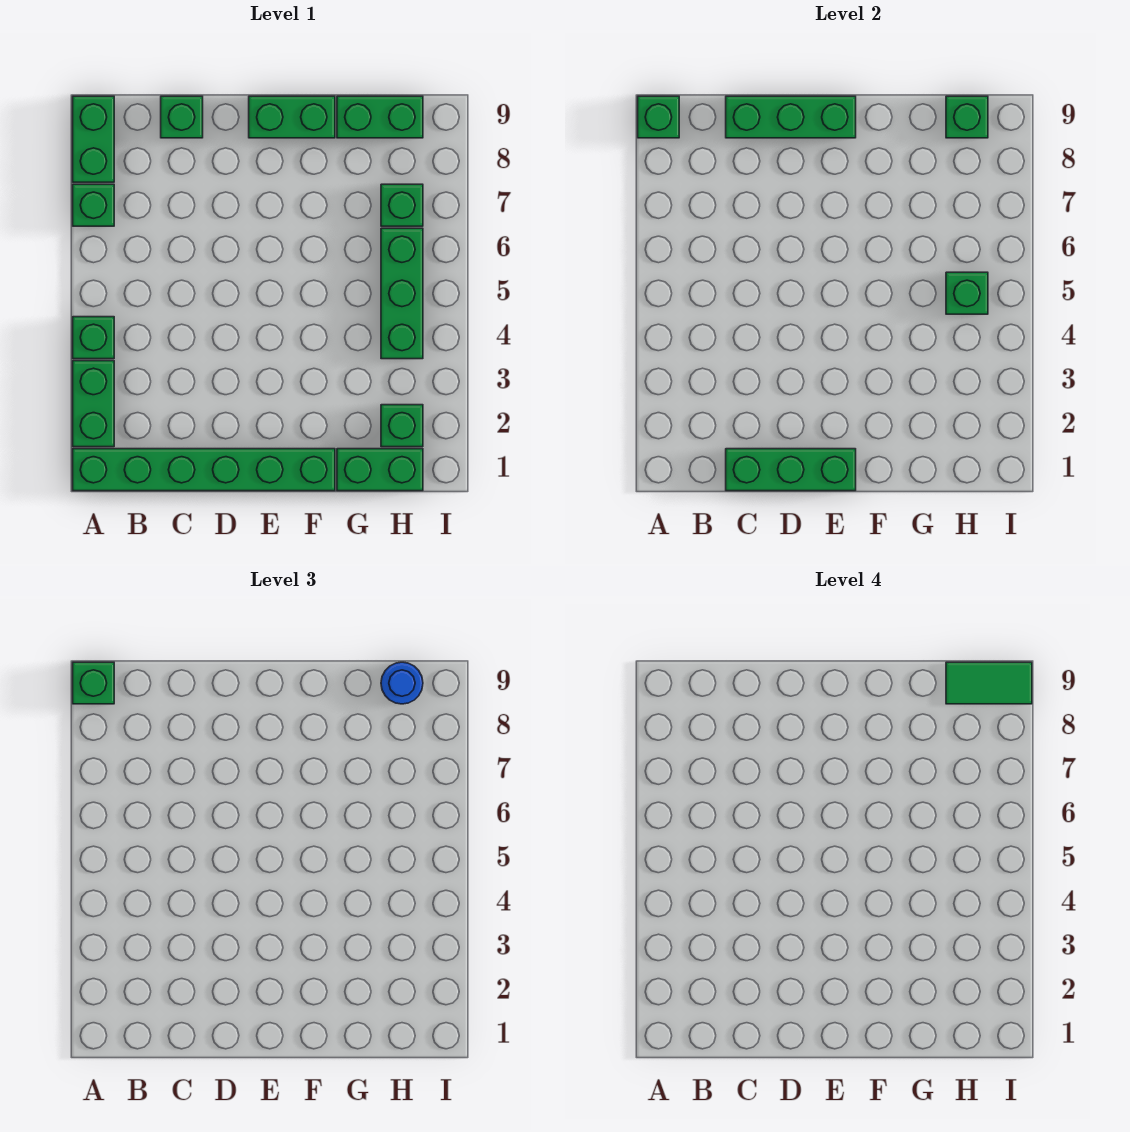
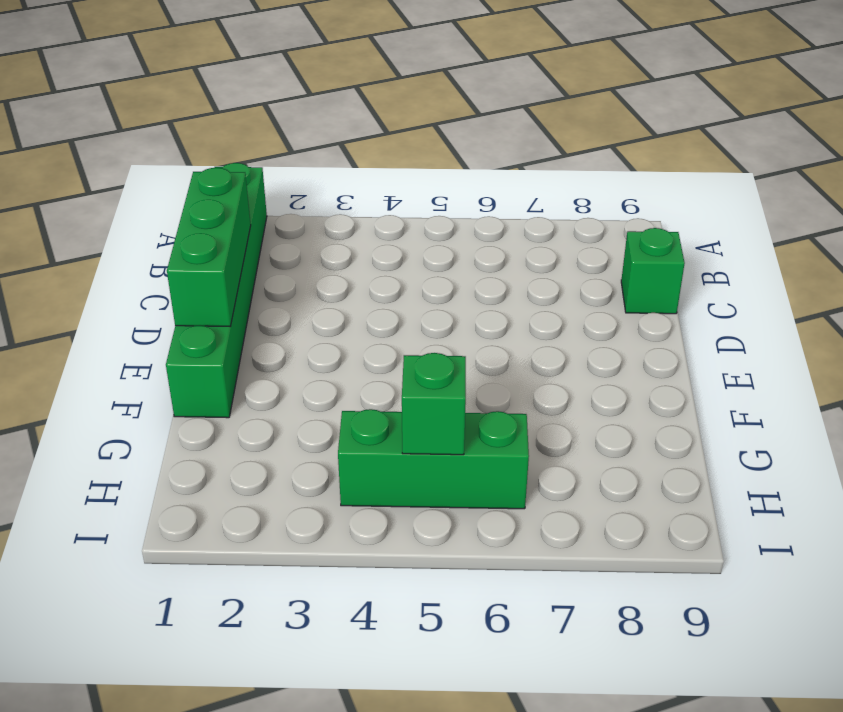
none -> green 1x2 brick [73,361,114,447]
none -> green 1x1 brick [73,317,114,359]
none -> green 1x1 brick [73,184,114,226]

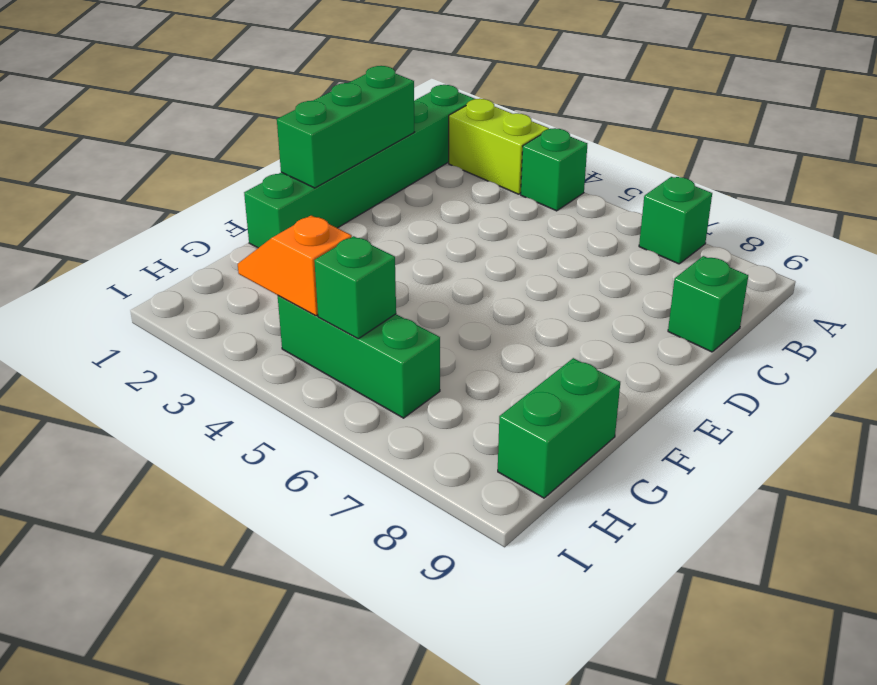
lime 1x2 brick [449,99,549,194] -> green 1x2 brick [73,361,114,447]
orange 1x2 slope [238,215,352,316] -> none
none -> green 1x2 brick [73,96,114,182]
none -> green 1x2 brick [249,96,335,138]
none -> green 1x2 brick [337,449,423,491]

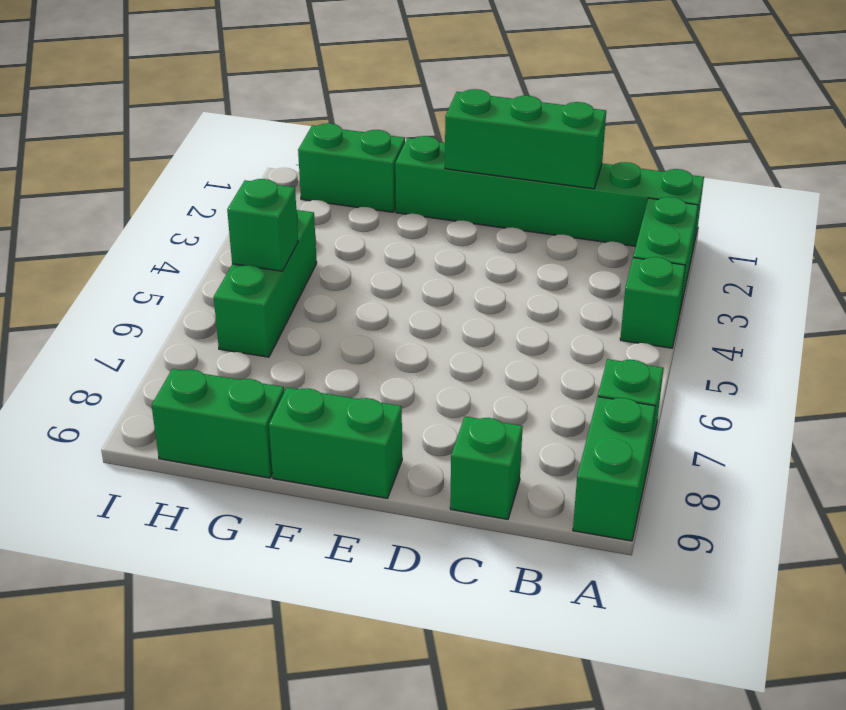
none -> green 1x1 brick [381,405,423,447]
none -> green 1x1 brick [381,184,423,226]
none -> green 1x1 brick [638,96,679,138]

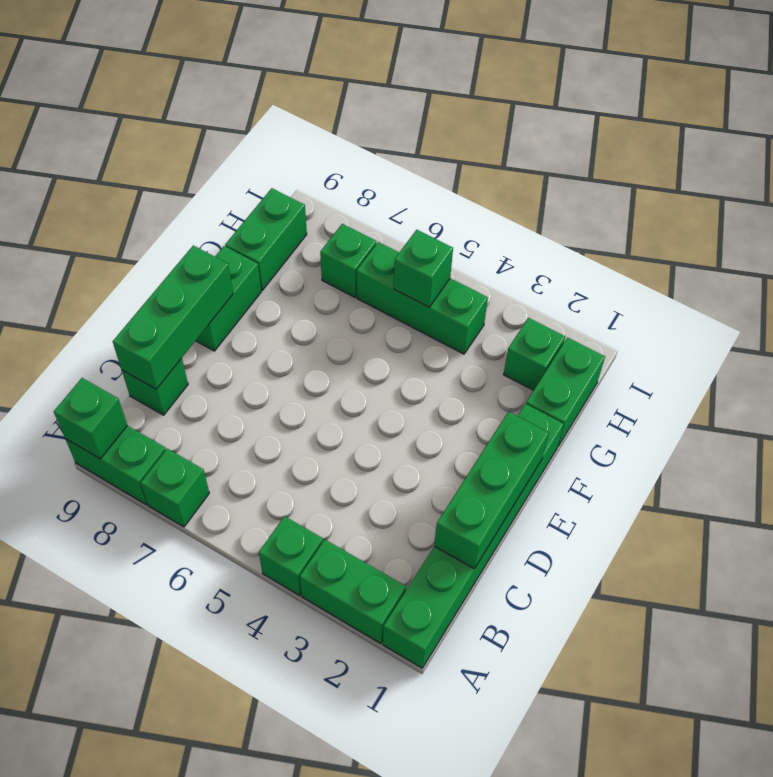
none -> green 1x1 brick [946,96,988,138]
none -> green 1x1 brick [73,662,114,704]
none -> blue 1x1 round brick [381,662,423,704]

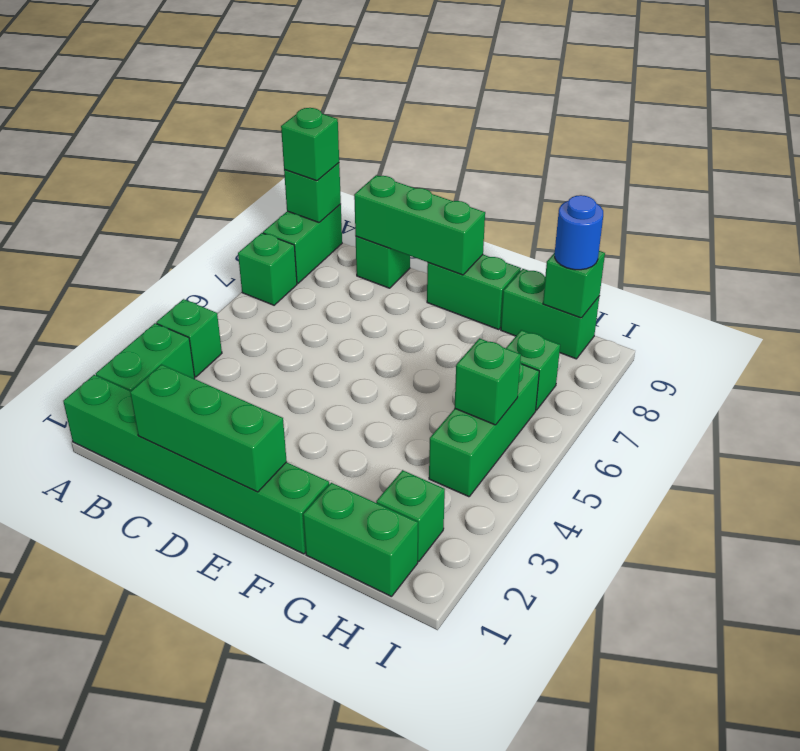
none -> green 1x2 tile [946,662,1032,704]

